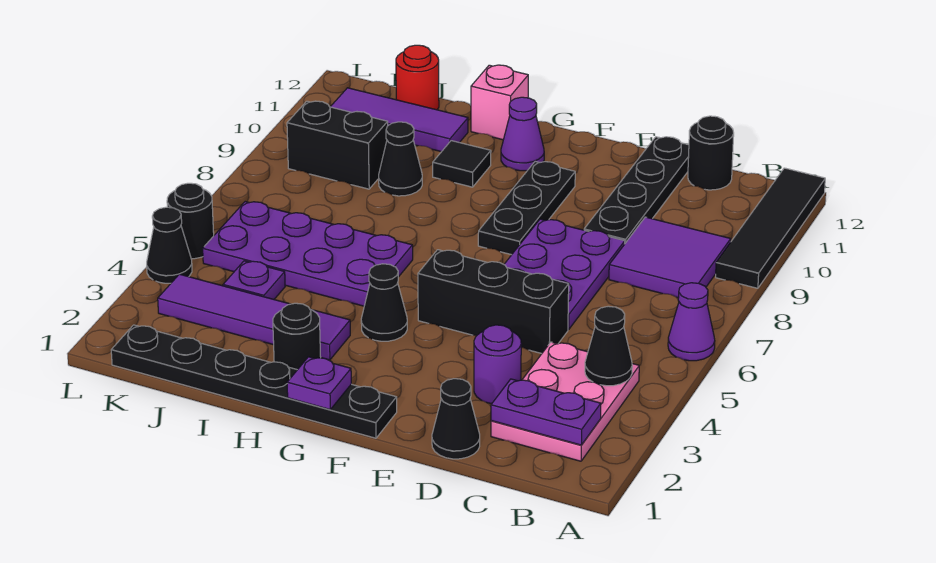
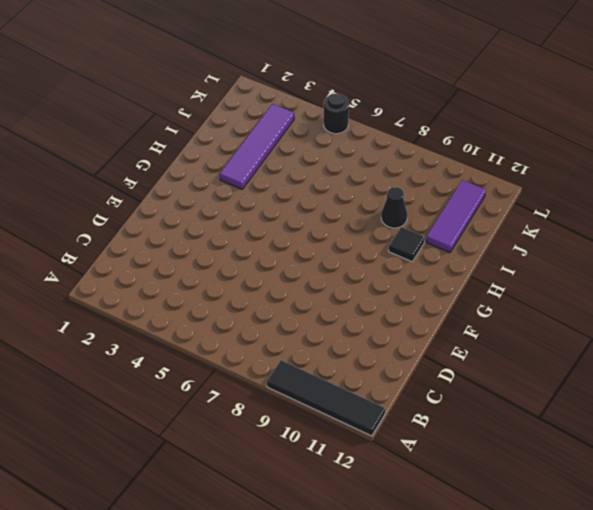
none -> purple 1x1 cone [668,283,715,361]
none -> pink 2x3 plate [491,342,639,461]
none -> purple 2x2 tile [609,217,731,298]

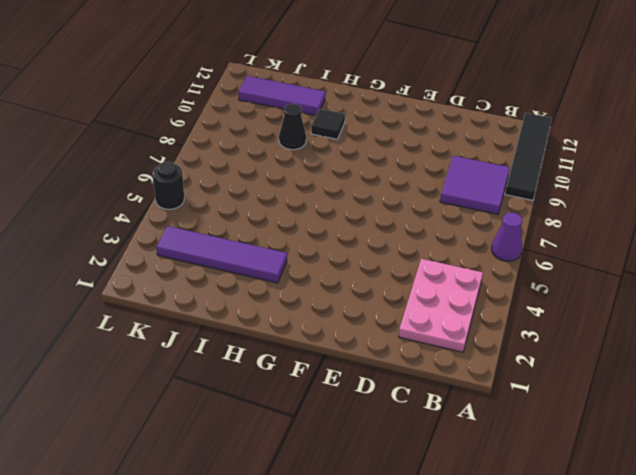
none -> black 1x1 round brick [688,116,734,190]
none -> black 1x1 cone [432,379,480,459]
none -> purple 1x1 round brick [474,325,521,404]

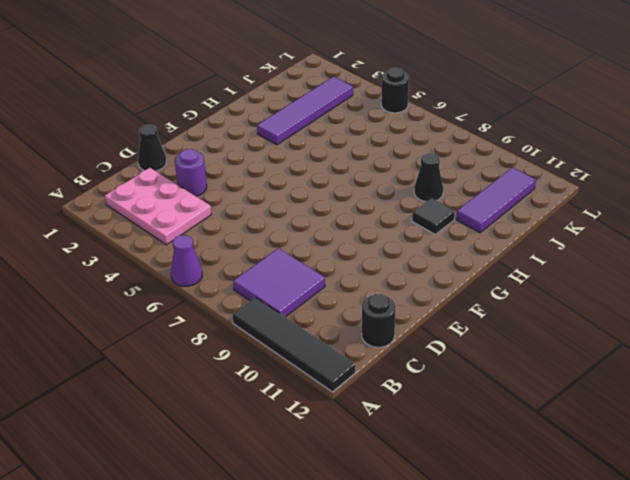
none -> black 1x3 brick [418,250,569,354]
none -> purple 2x3 plate [504,219,625,330]
none -> black 1x4 plate [584,137,689,243]

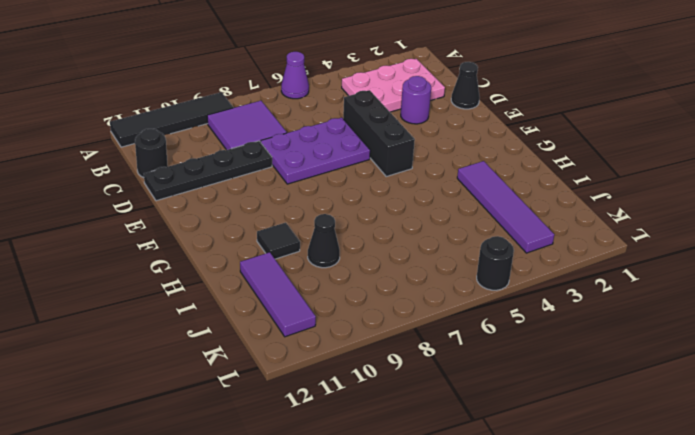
none -> black 1x6 plate [111,325,397,438]
none -> black 1x3 plate [478,162,575,255]
none -> black 1x1 cone [361,264,407,341]

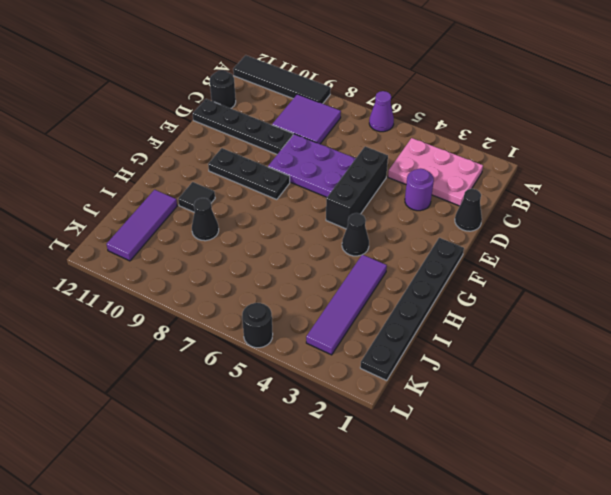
none -> purple 1x1 cone [501,97,544,171]
none -> black 1x1 round brick [273,303,321,370]
none -> purple 2x4 plate [203,201,413,306]

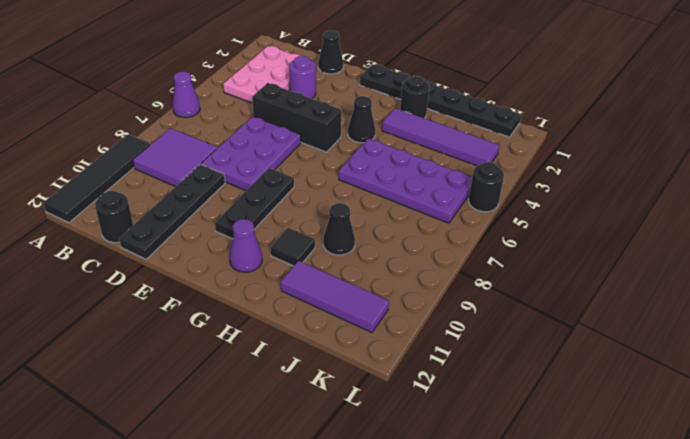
none -> pink 1x1 brick [471,65,528,140]
none -> purple 1x1 plate [223,261,285,299]
none -> black 1x2 brick [287,101,388,189]

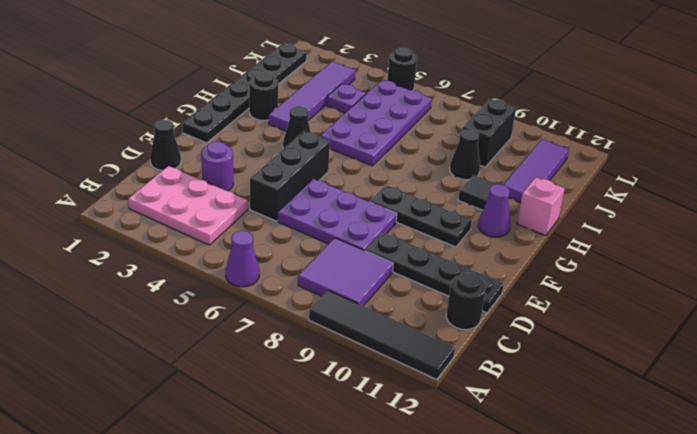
none -> red 1x1 round brick [396,45,439,110]
none -> black 1x1 cone [147,207,192,283]
none -> purple 1x2 plate [491,379,601,445]

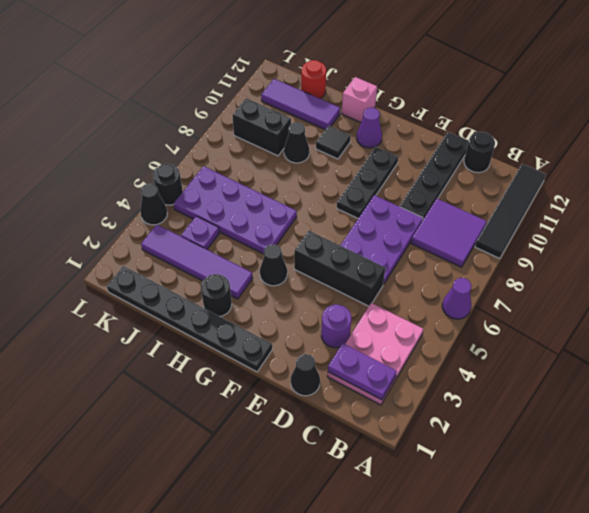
none -> black 1x1 cone [585,306,632,386]
none -> purple 1x1 plate [287,357,351,409]

